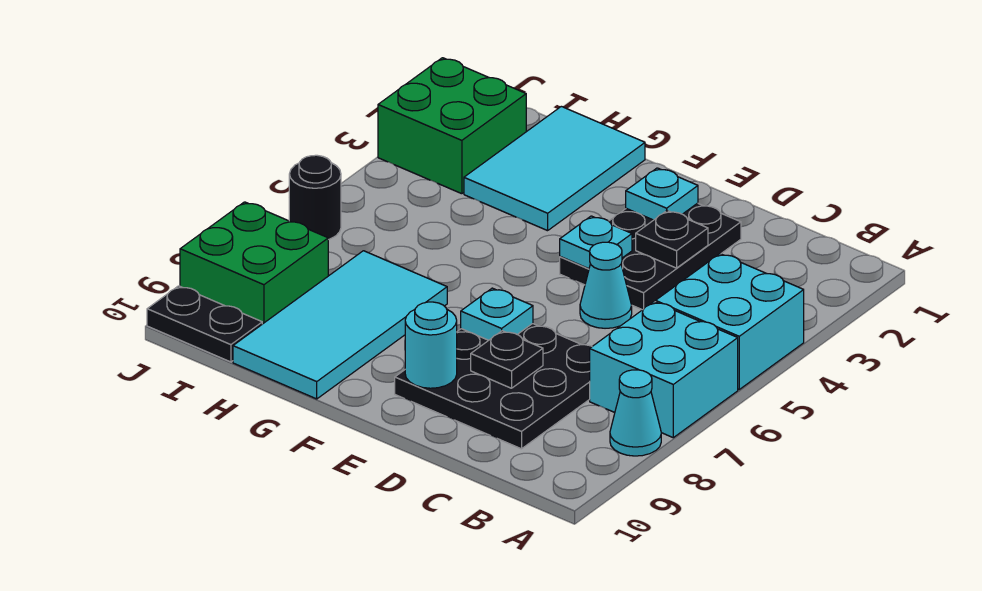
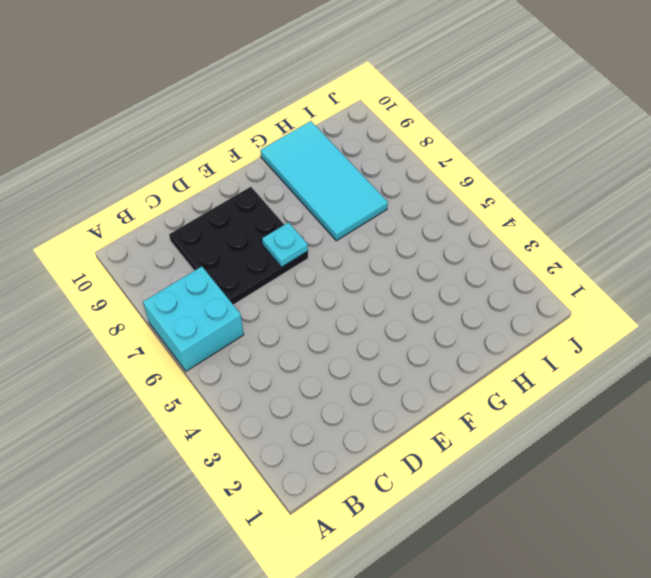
none -> cyan 2x2 brick [656,254,804,389]
none -> cyan 1x1 cone [610,370,661,456]
none -> black 2x3 plate [560,203,741,310]

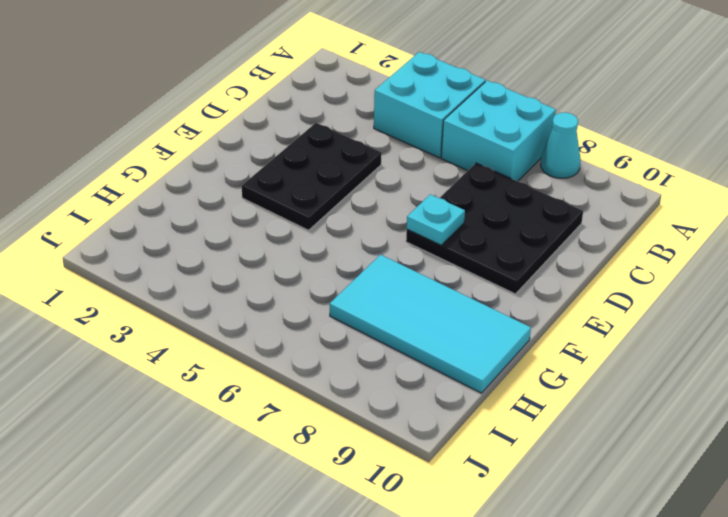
black 2x3 plate [242,123,382,230] -> black 2x3 plate turned to [560,203,741,310]
none -> cyan 1x1 cone [580,242,632,328]
none -> cyan 2x3 tile [464,106,645,231]
none -> green 2x2 brick [378,58,526,194]

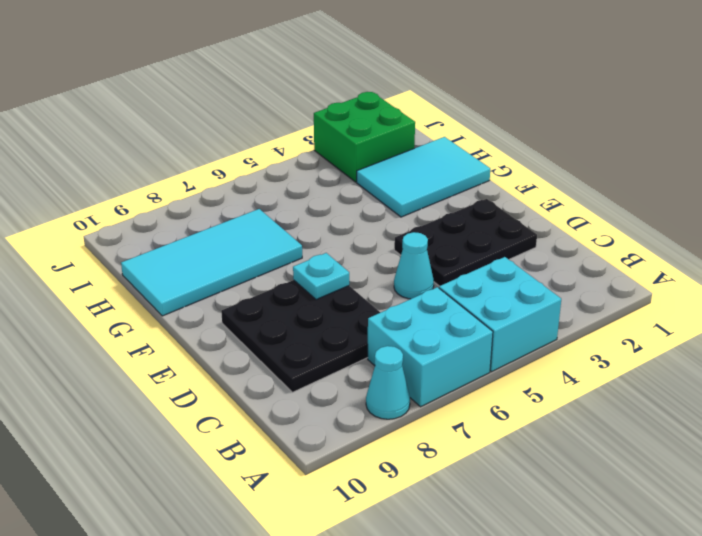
none -> green 2x2 brick [180,202,328,324]
none -> black 1x2 plate [147,286,262,362]
none -> black 1x1 round brick [289,155,341,240]

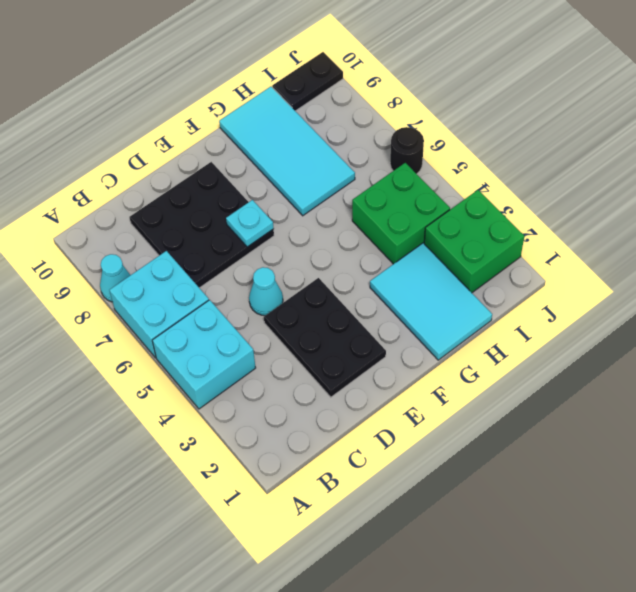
green 2x2 brick [352,163,450,264] -> green 2x2 brick moved to [180,202,328,324]
none -> black 1x1 plate [636,211,708,268]
none -> black 1x1 plate [471,331,543,388]
none -> cyan 1x1 plate [626,168,698,220]

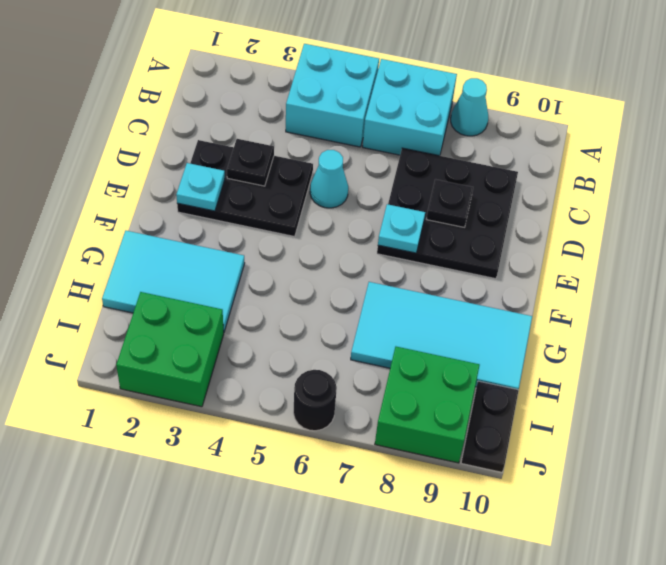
none -> cyan 1x1 plate [560,216,632,269]
none -> cyan 1x1 round brick [405,302,457,388]

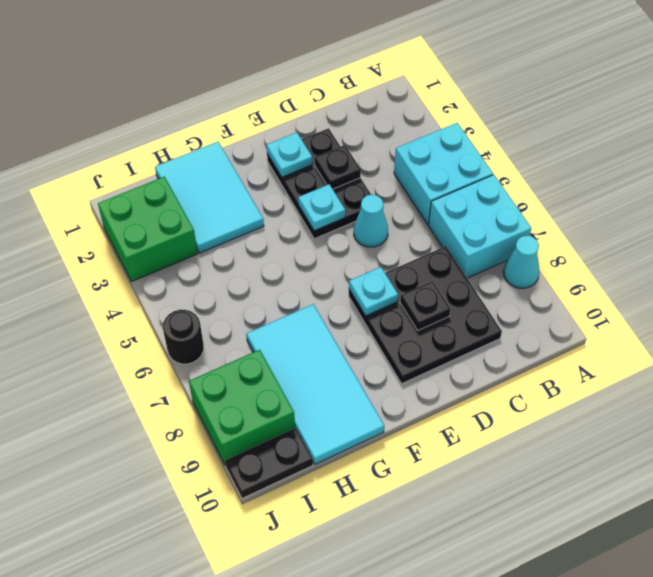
none -> cyan 1x1 round brick [405,302,457,388]

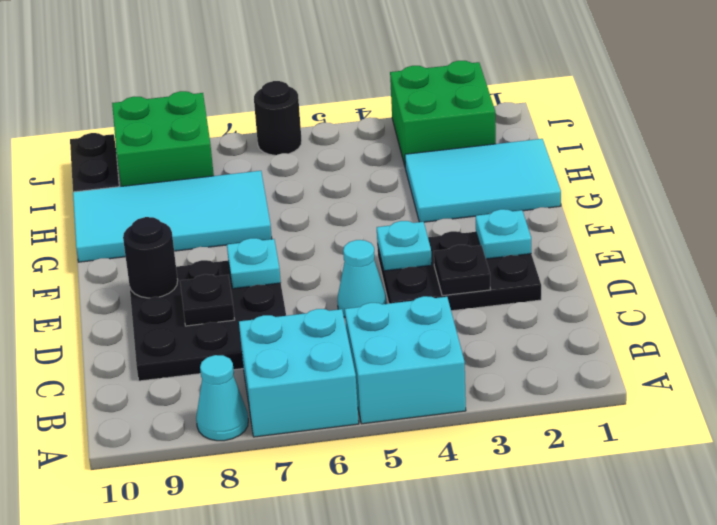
black 1x1 round brick [123,217,178,298] -> cyan 1x1 round brick [405,302,457,388]

